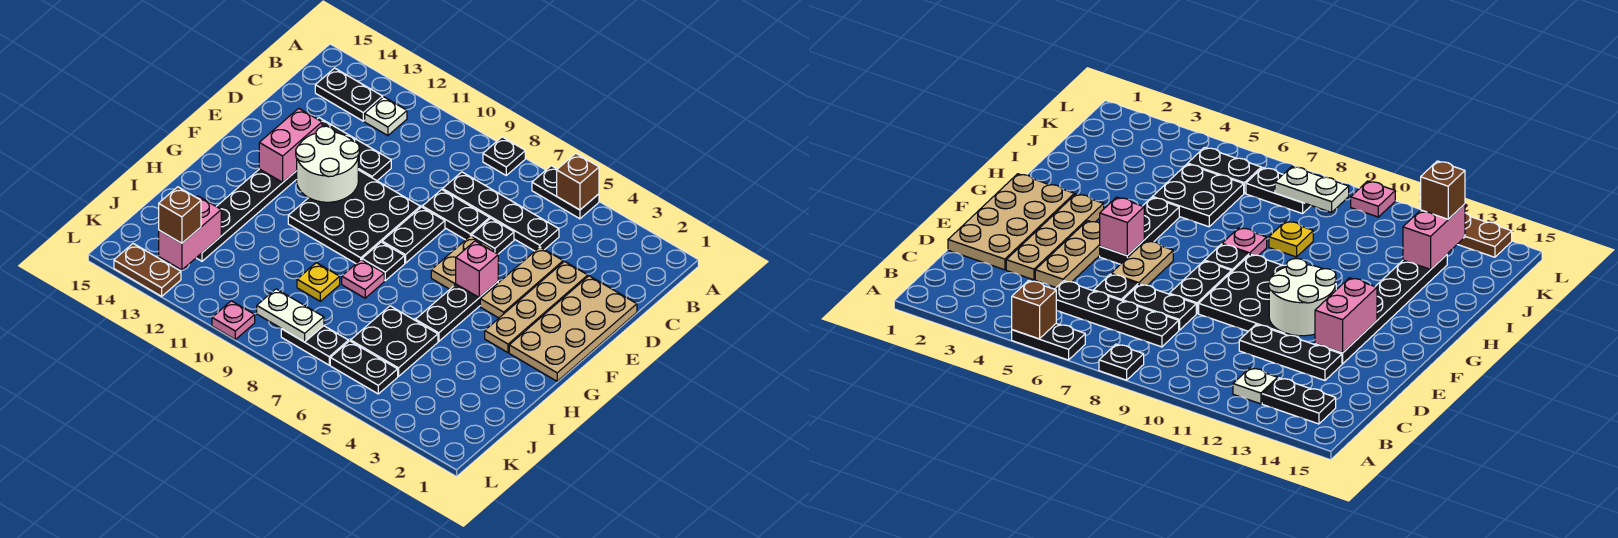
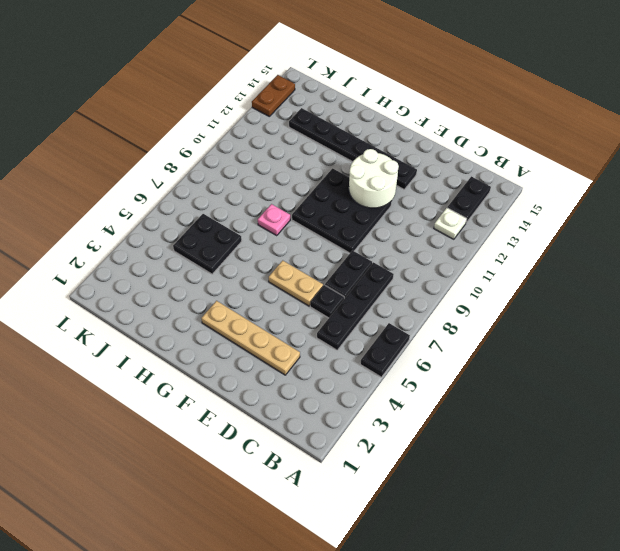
none -> black 1x1 plate [483,137,525,175]
none -> tan 2x4 plate [509,276,637,381]
none -> tan 1x3 plate [480,247,563,318]
none -> black 1x3 plate [318,118,391,181]

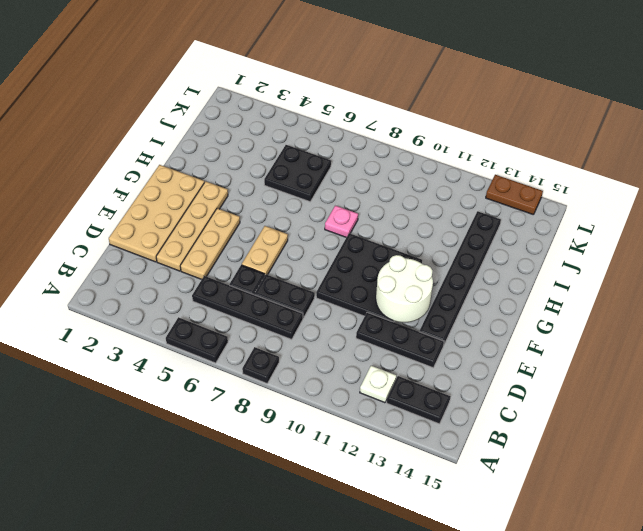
none -> black 1x2 plate [382,207,445,263]
none -> black 1x3 plate [415,282,498,341]
none -> black 1x1 plate [362,242,405,281]
none -> yellow 1x1 plate [297,263,340,301]

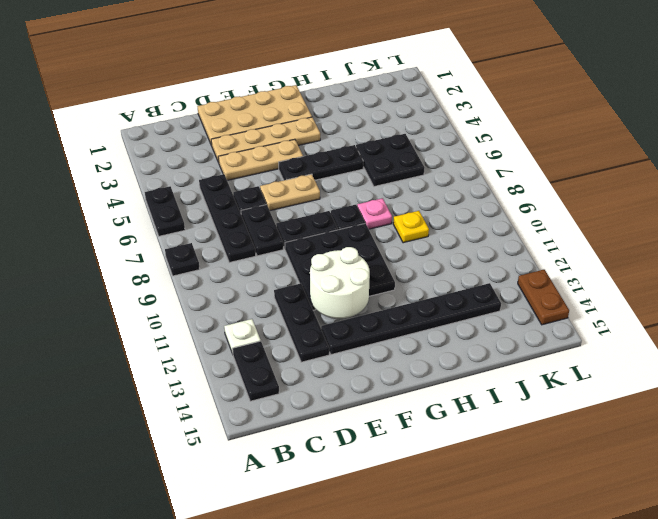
none -> black 1x2 plate [330,341,398,394]
none -> black 1x2 plate [281,326,348,365]
none -> pink 1x1 plate [212,301,255,339]
none -> brown 1x1 brick [557,153,599,210]

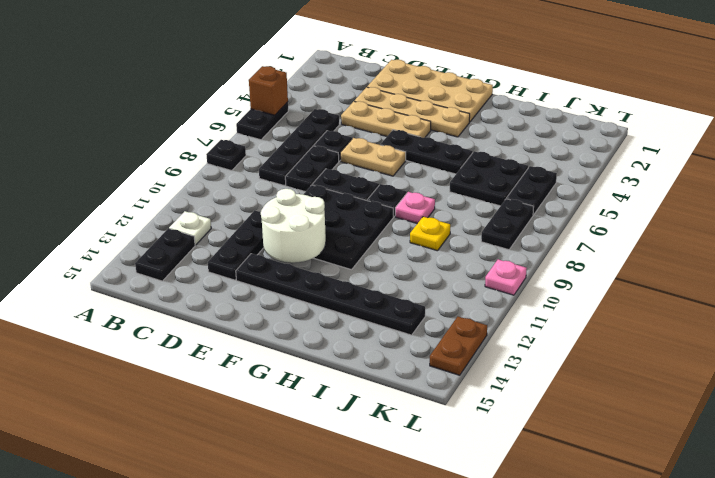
none -> pink 1x2 brick [259,108,322,182]
none -> pink 1x1 brick [456,241,498,297]
none -> pink 1x2 brick [159,196,221,270]
none -> white 1x2 plate [257,289,324,342]

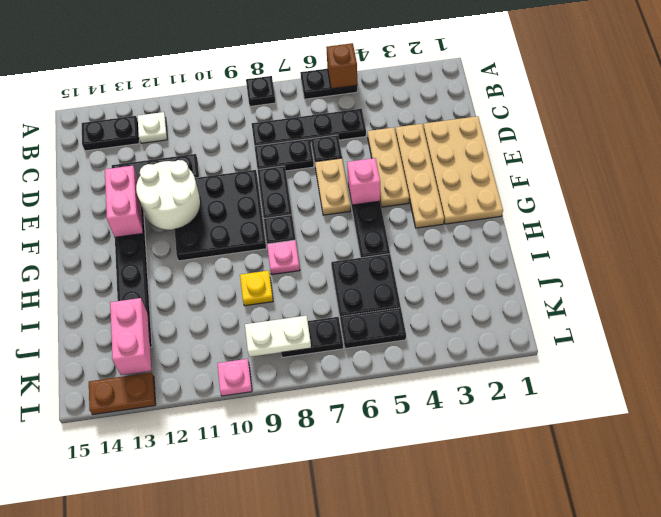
none -> brown 1x1 brick [159,187,201,243]

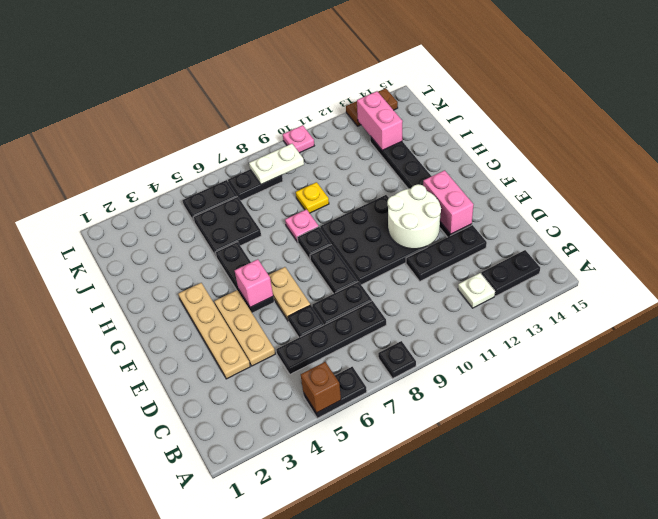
none -> tan 2x4 plate [509,276,637,381]
none -> brown 1x1 brick [159,187,201,243]

